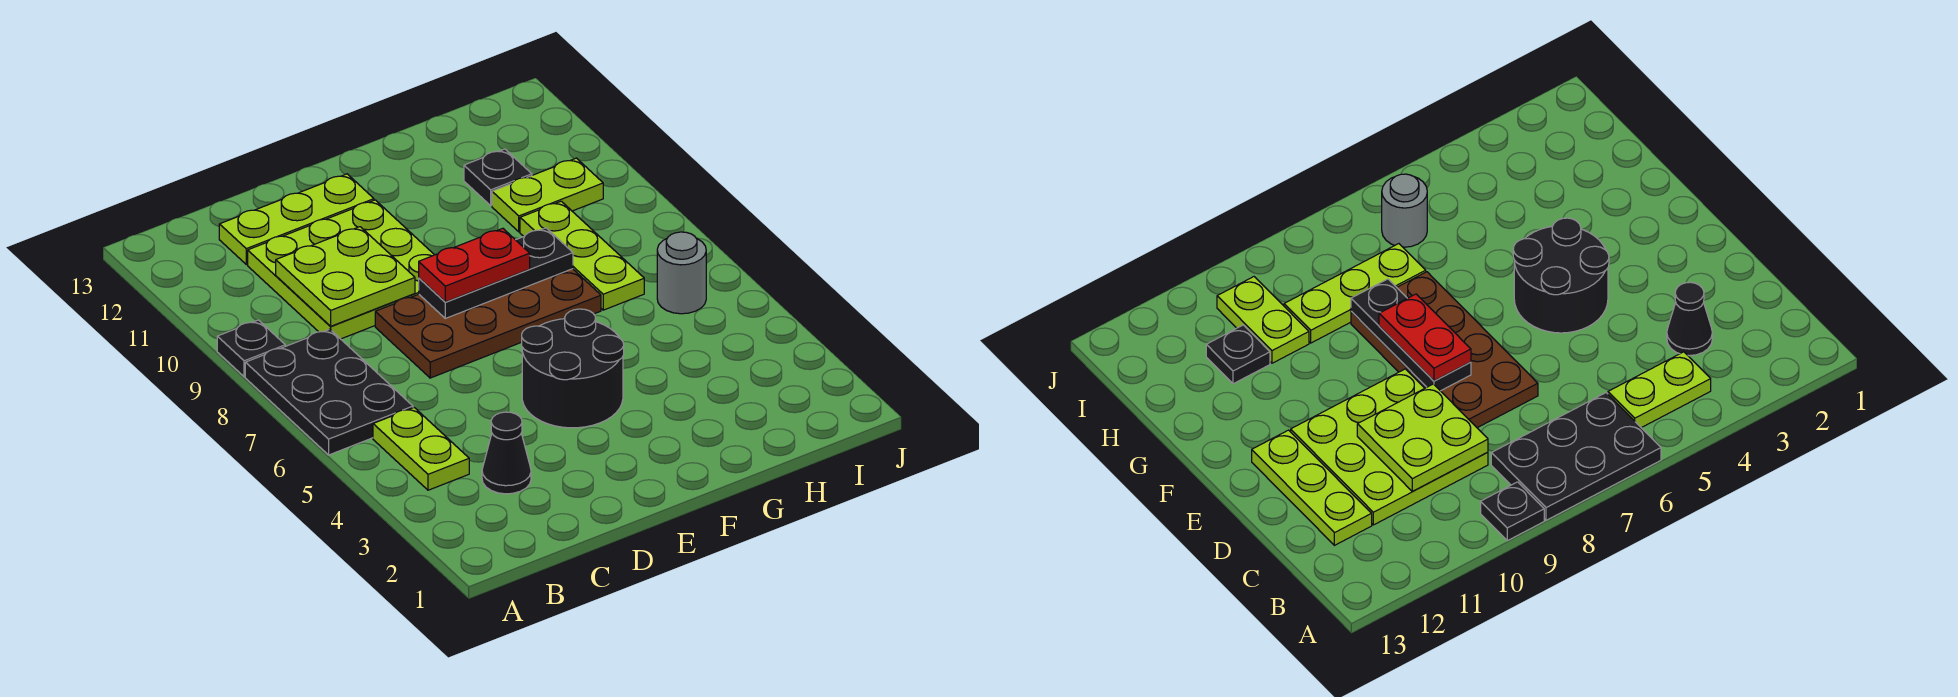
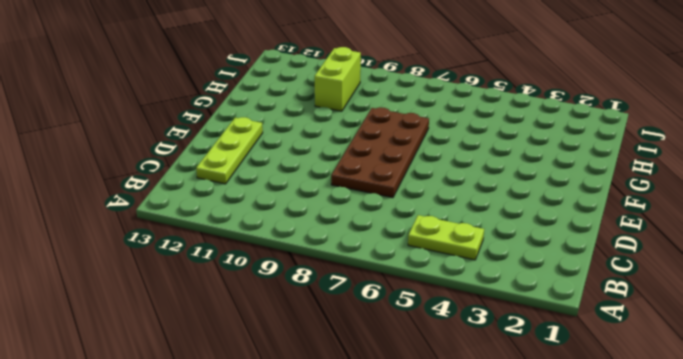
lime 1x2 brick [315,47,361,111] -> lime 1x2 plate [492,158,603,232]
none -> black 2x3 plate [245,329,413,455]
none -> black 1x1 plate [217,320,285,377]
none -> black 1x1 cone [482,412,531,494]

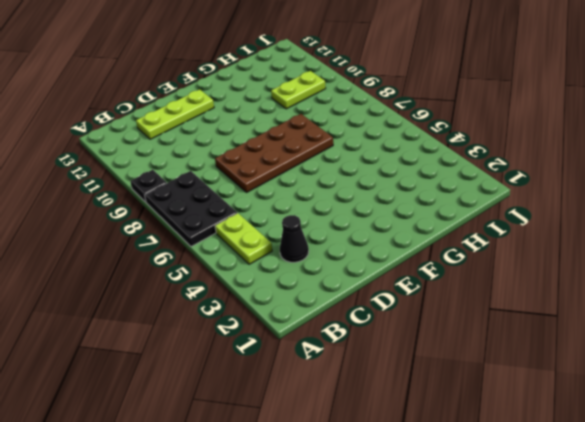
none -> lime 3x3 plate [248,200,434,339]
none -> black 2x2 round brick [522,309,624,428]
none -> lime 1x3 plate [520,201,644,310]

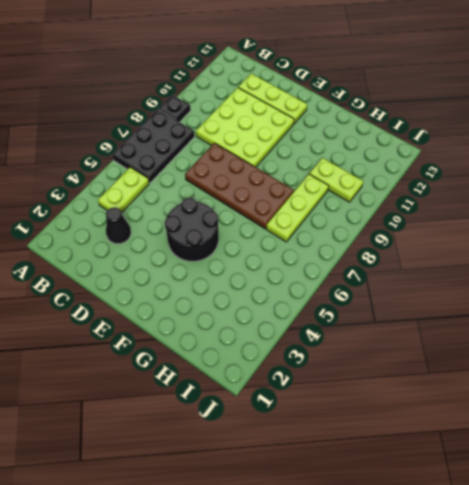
none -> black 1x1 plate [464,149,532,206]
none -> grey 1x1 round brick [657,232,706,314]
none -> lime 2x2 plate [276,227,415,326]

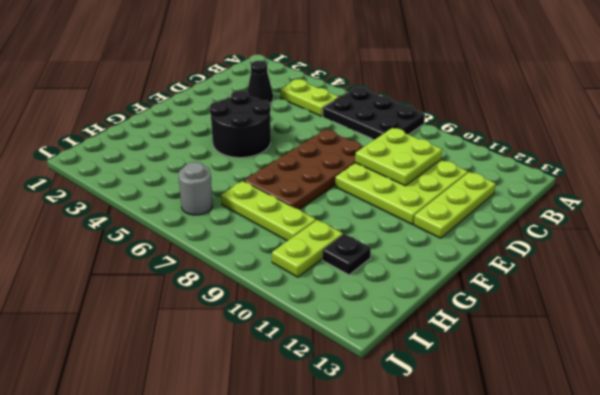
none -> black 1x1 plate [217,320,285,377]
none -> black 1x3 plate [419,228,573,318]
none -> red 1x2 plate [419,228,530,302]

